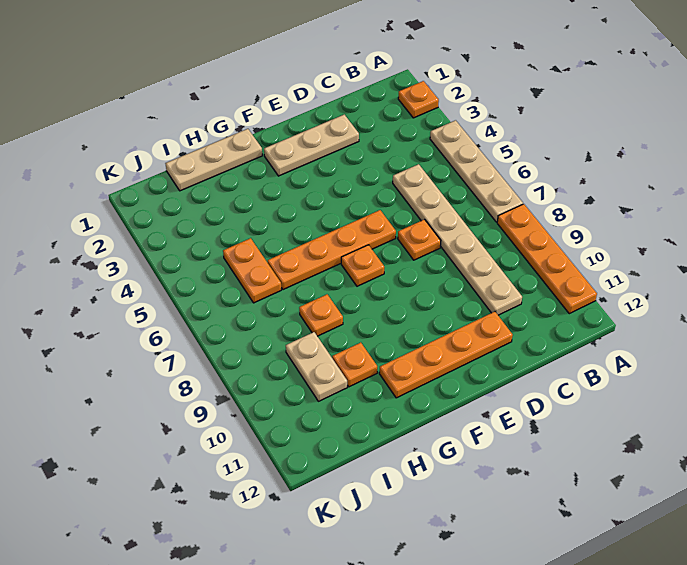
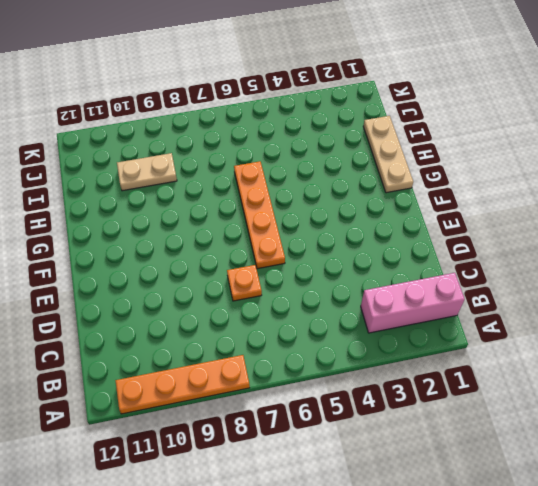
pink 1x3 brick [361,273,465,333] -> none
none -> orange 1x1 plate [398,81,439,118]
none -> tan 1x4 plate [430,120,523,222]
none -> tan 1x6 plate [393,164,522,315]

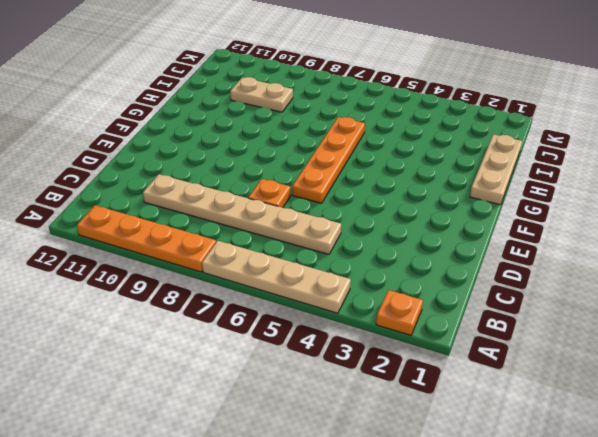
none -> tan 1x3 plate [264,115,359,176]
none -> orange 1x4 plate [379,312,513,398]
none -> orange 1x1 plate [341,245,384,286]

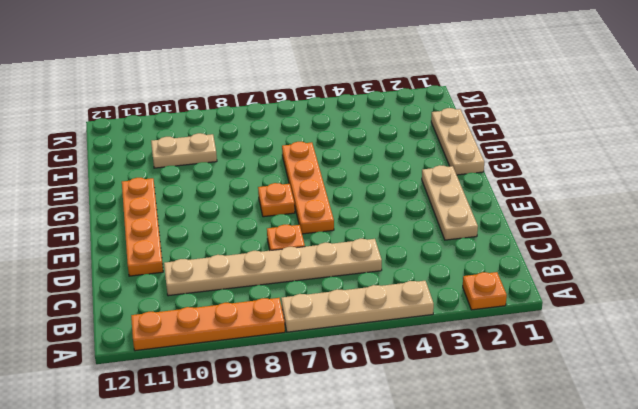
none -> orange 1x1 plate [299,294,343,336]
none -> orange 1x1 plate [332,343,377,387]
none -> orange 1x2 plate [223,238,281,303]

